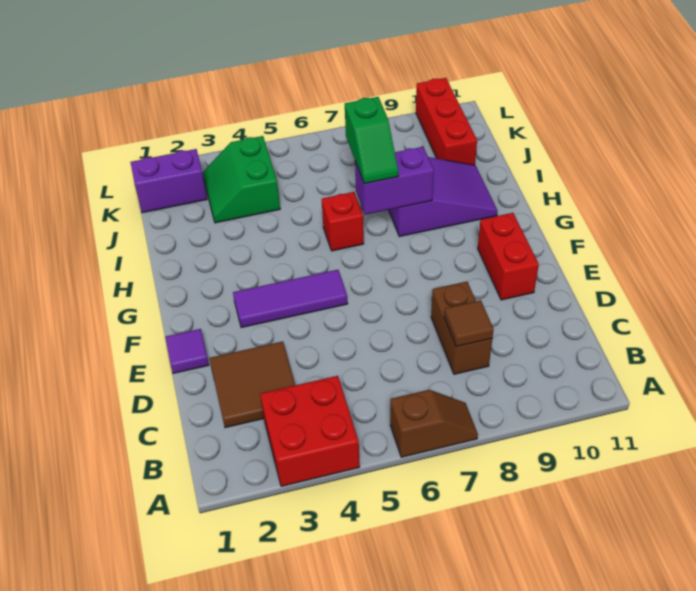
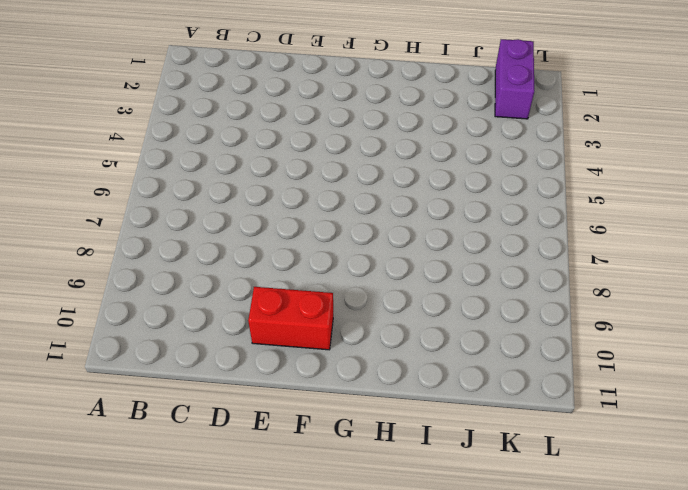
none -> red 2x2 brick [260,376,360,486]
none -> brown 1x2 slope [390,390,478,457]
none -> brown 2x2 tile [209,341,295,428]

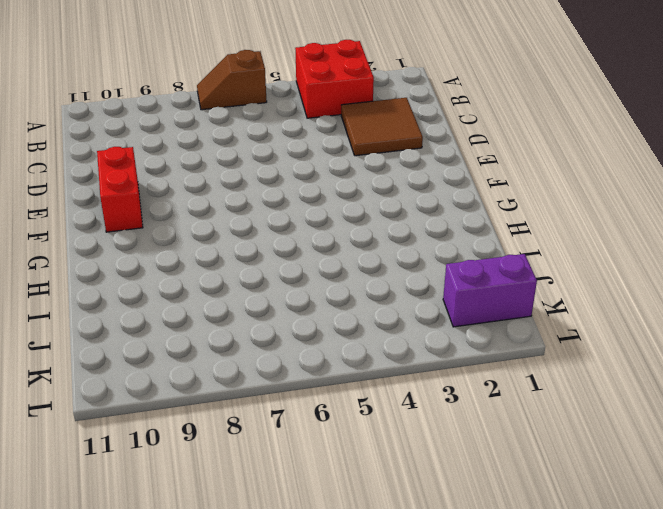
none -> brown 1x2 brick [431,281,492,374]
none -> purple 1x1 tile [165,329,209,373]
none -> purple 1x3 tile [233,270,348,328]

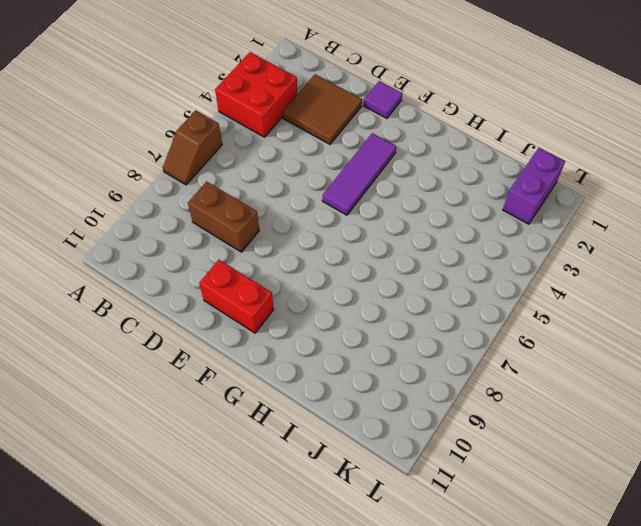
none -> red 1x1 brick [322,192,364,251]
none -> purple 2x3 slope [389,157,498,237]
none -> green 2x2 slope [202,136,280,223]

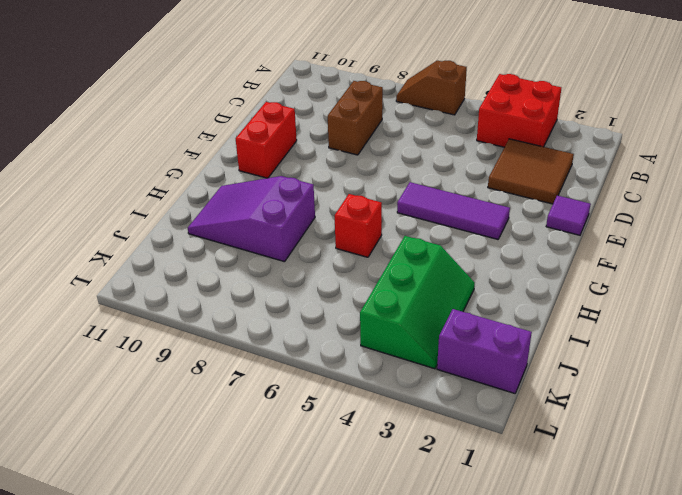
green 2x3 slope [360,236,475,369] -> green 2x2 slope [202,136,280,223]
none -> red 1x3 brick [416,78,477,165]
none -> brown 1x1 tile [444,300,494,347]
none -> purple 1x2 brick [355,147,434,215]

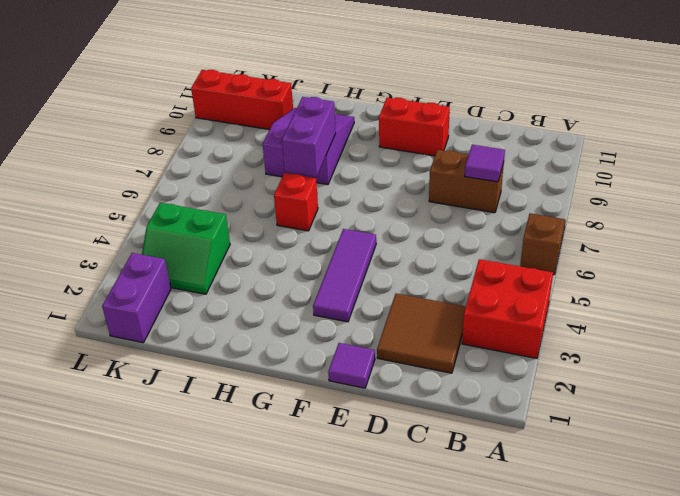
purple 1x1 tile [465,145,505,182] -> brown 1x1 tile [444,300,494,347]
none -> green 1x2 slope [345,97,398,184]

